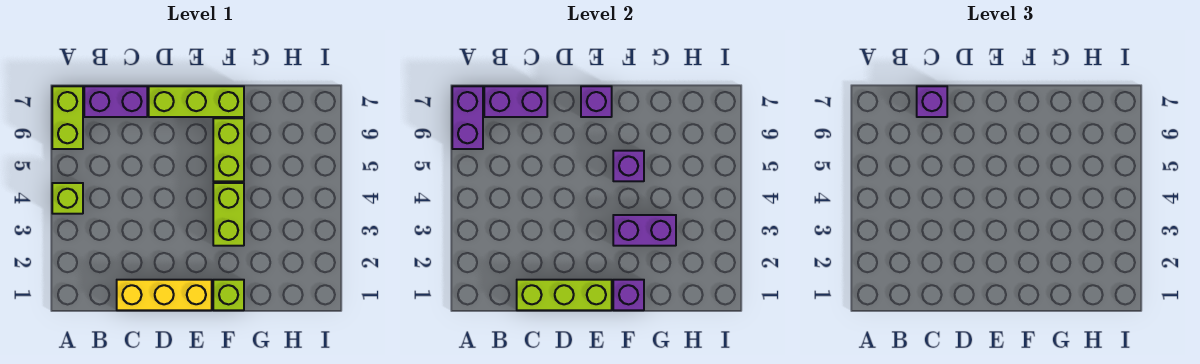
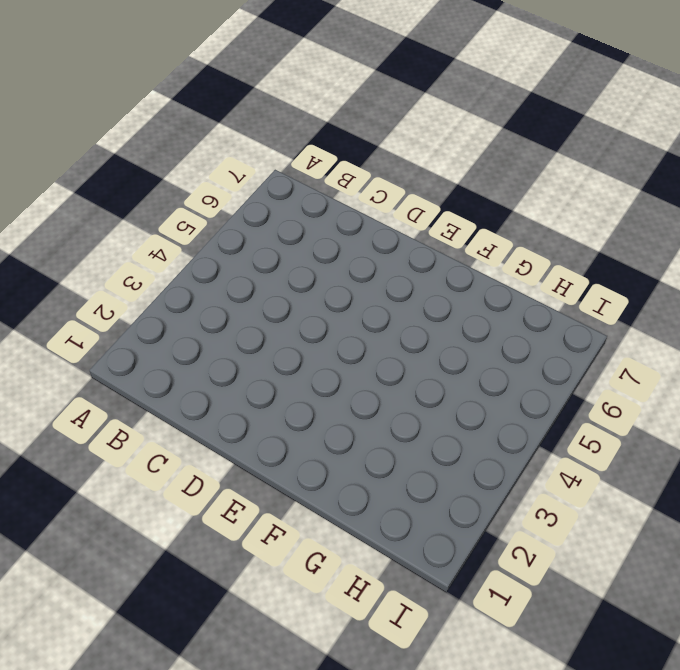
none -> lime 1x1 brick [52,183,83,214]
none -> lime 1x2 brick [52,86,83,149]
none -> purple 1x2 brick [84,86,147,117]

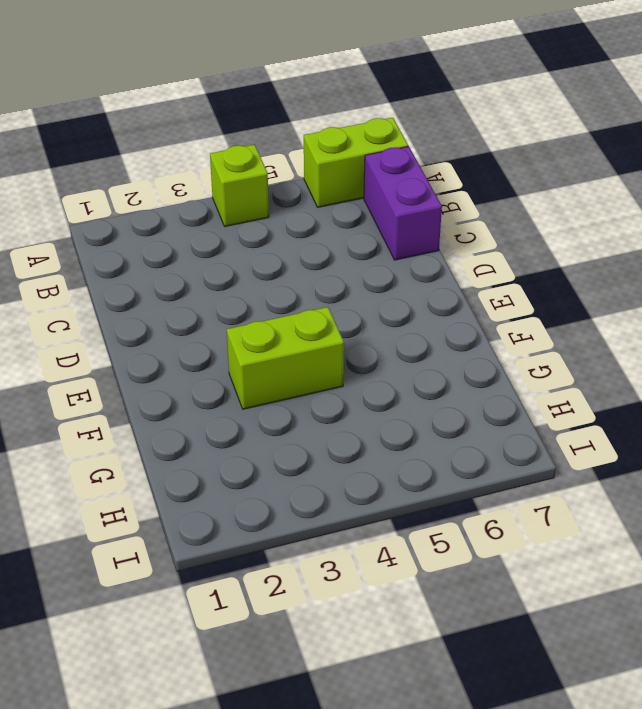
none -> yellow 1x3 brick [117,280,212,310]
none -> lime 1x3 brick [149,86,244,117]
none -> lime 1x1 brick [213,280,244,310]

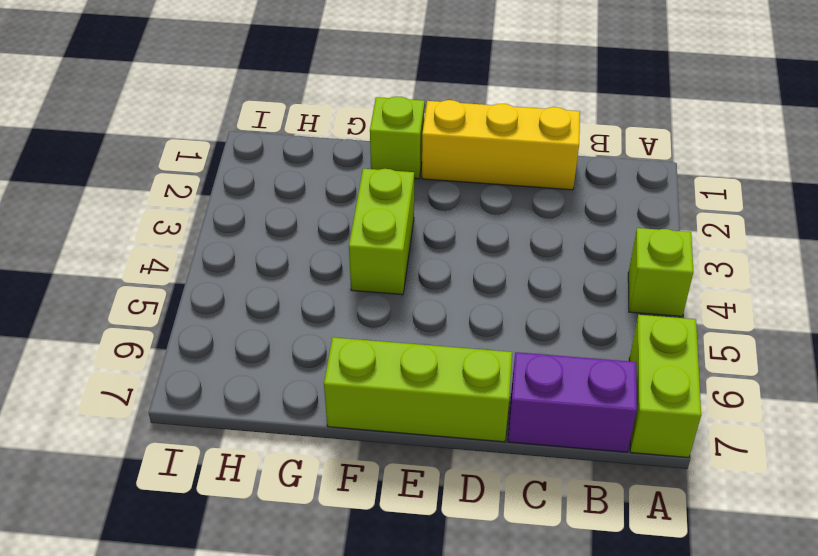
none -> lime 1x2 brick [213,118,244,181]
none -> purple 1x2 brick [452,86,483,149]
none -> purple 1x2 brick [484,86,547,117]

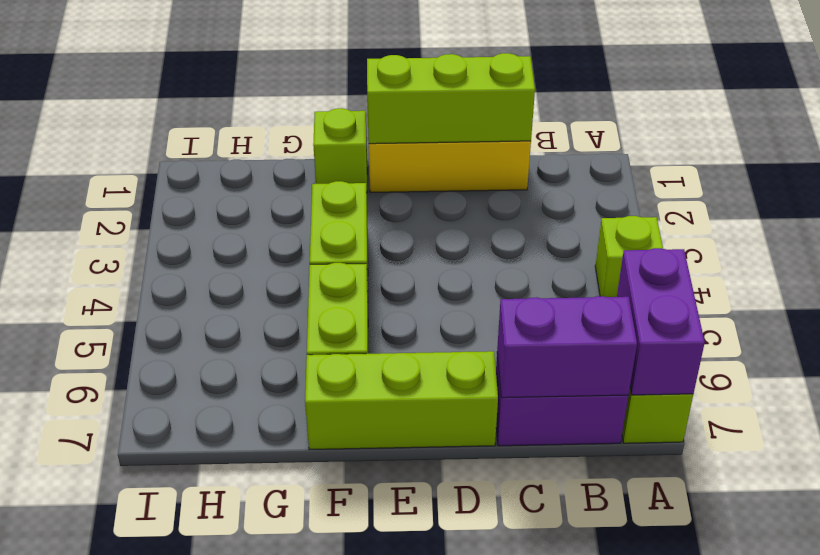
none -> purple 1x1 brick [581,86,612,117]
none -> purple 1x1 brick [613,280,644,310]
none -> purple 1x2 brick [613,215,676,246]

